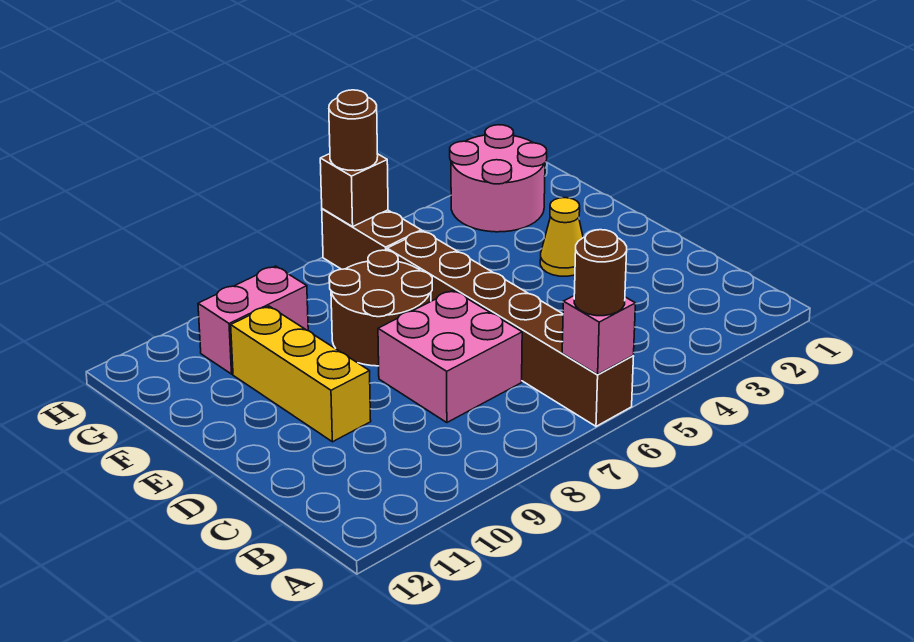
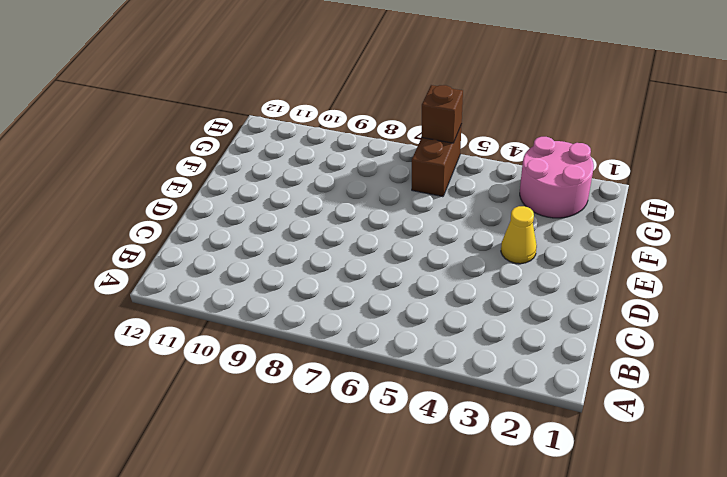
none -> brown 1x6 brick [387,231,634,426]
none -> pink 2x2 brick [378,290,522,423]
none -> yellow 1x3 brick [231,306,371,442]

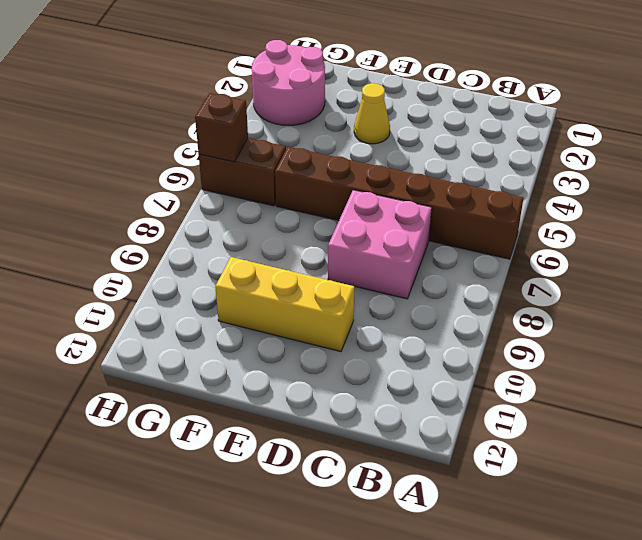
none -> brown 2x2 round brick [329,250,432,366]
none -> pink 1x2 brick [198,266,308,374]
none -> pink 1x1 brick [562,296,636,374]

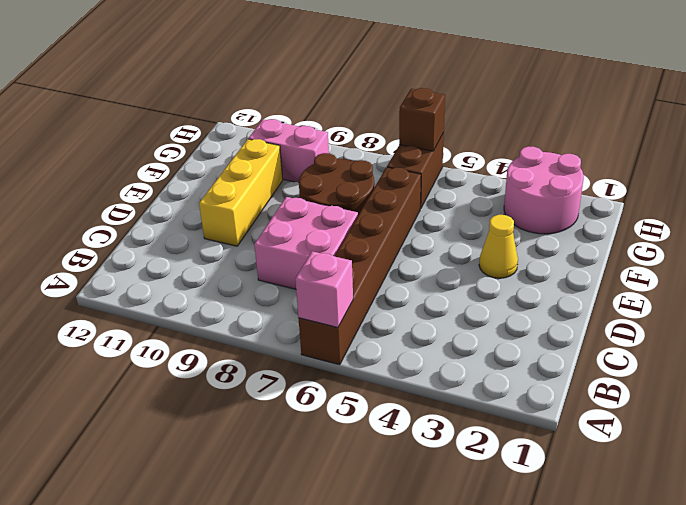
none -> brown 1x1 round brick [574,230,627,316]
none -> brown 1x1 round brick [329,90,378,171]

